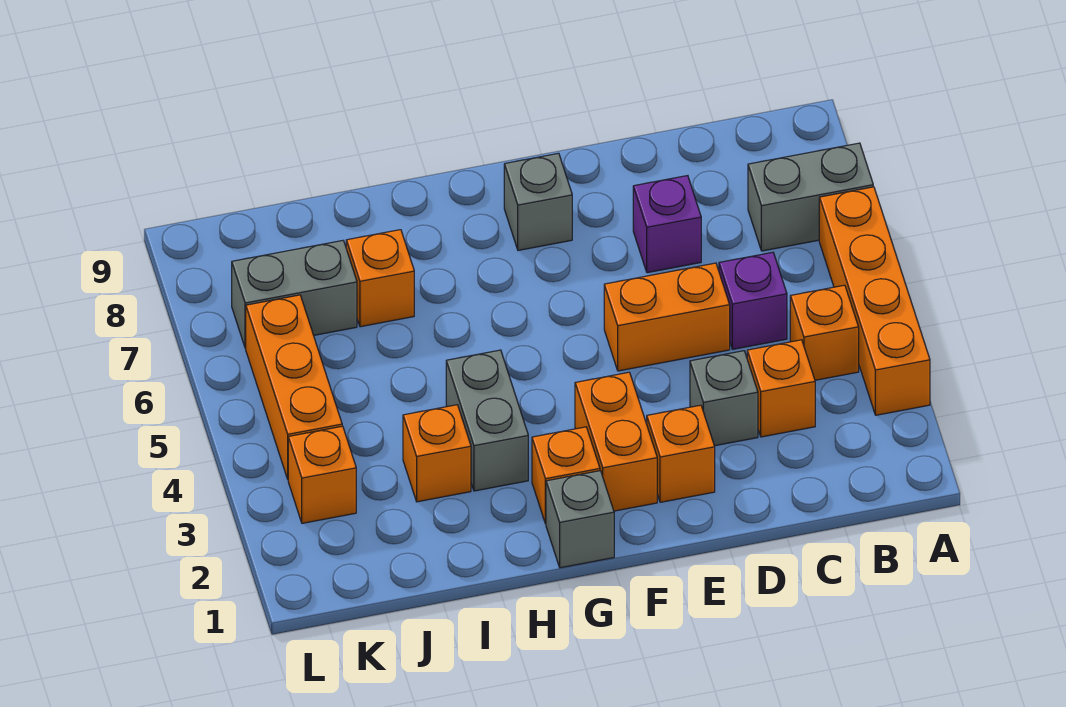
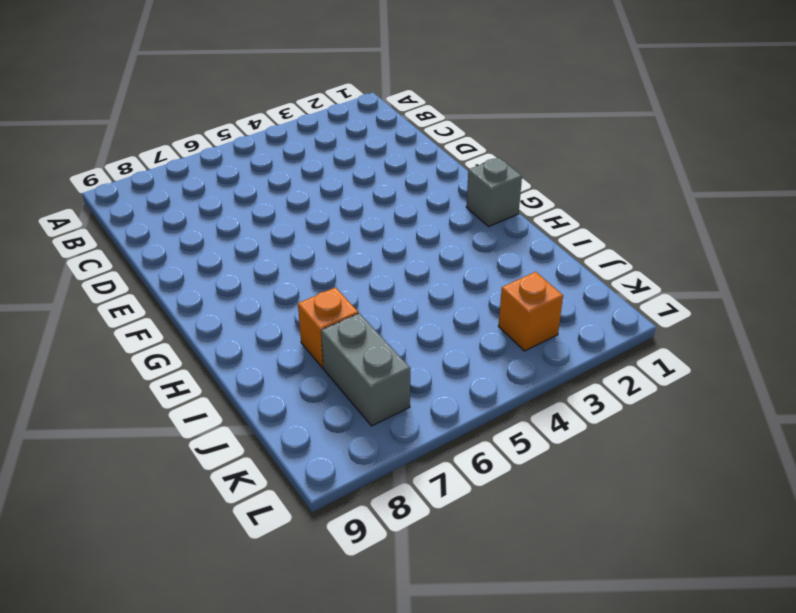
none -> orange 1x4 brick [819,187,930,415]
none -> grey 1x2 brick [748,143,873,251]
none -> orange 1x1 brick [790,285,859,380]

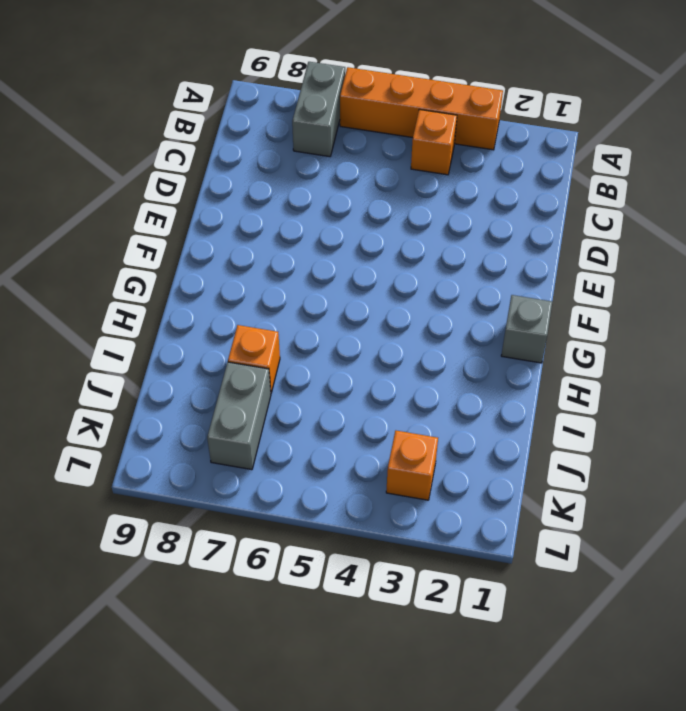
none -> orange 1x1 brick [747,340,815,437]
none -> purple 1x1 brick [719,252,787,349]
none -> grey 1x1 brick [690,351,758,446]

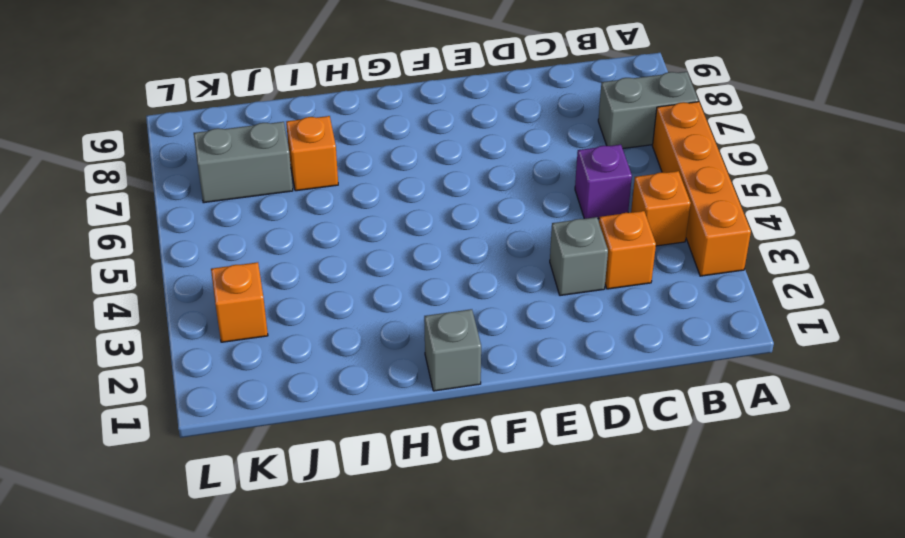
none -> orange 1x2 brick [604,263,730,371]
none -> purple 1x1 brick [633,176,701,273]
none -> orange 1x1 brick [647,405,715,502]

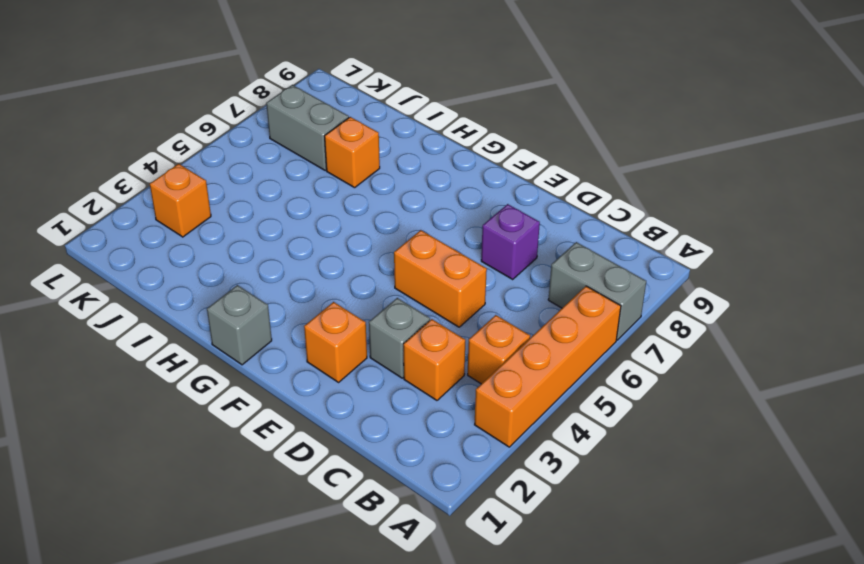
none -> purple 1x1 brick [719,252,787,349]
none -> orange 1x2 brick [575,372,657,511]
none -> grey 1x1 brick [504,153,572,250]

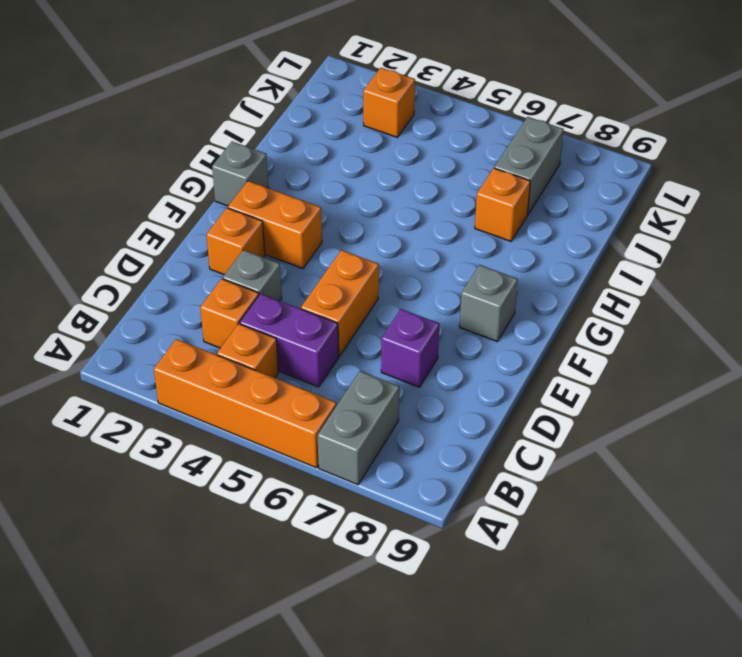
purple 1x2 brick [240,294,339,387] -> purple 1x1 brick [719,252,787,349]
none -> orange 1x1 brick [532,427,600,524]
none -> grey 1x2 brick [446,350,528,491]
none -> orange 1x1 brick [403,405,471,502]

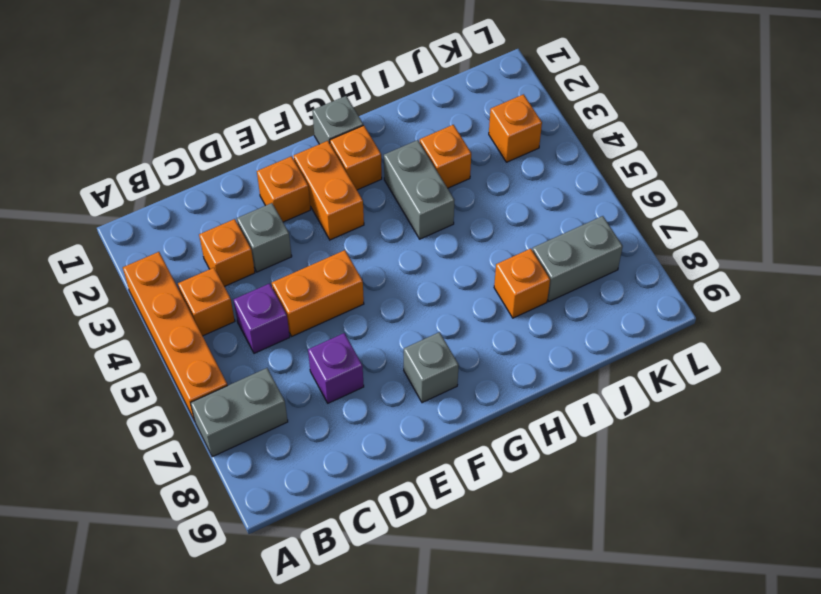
none -> orange 1x3 brick [246,295,342,479]

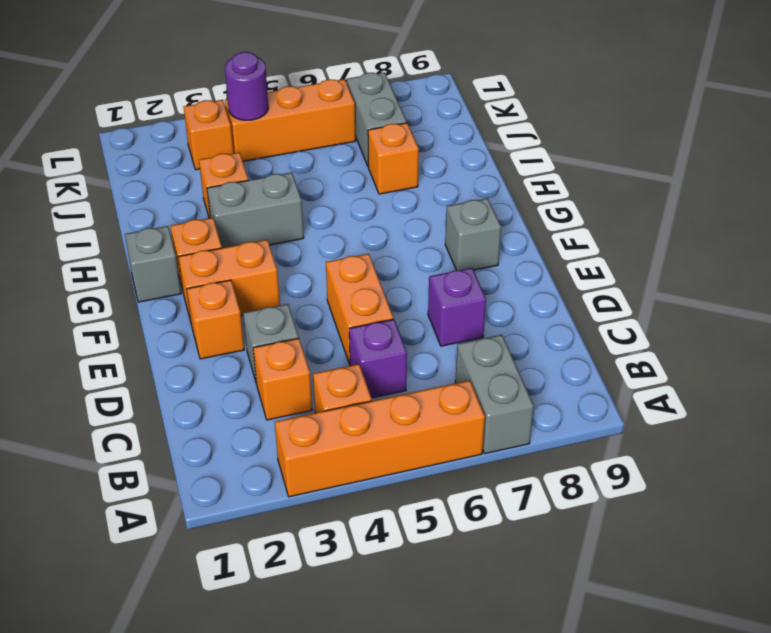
purple 1x1 round brick [225,52,268,121] -> none

